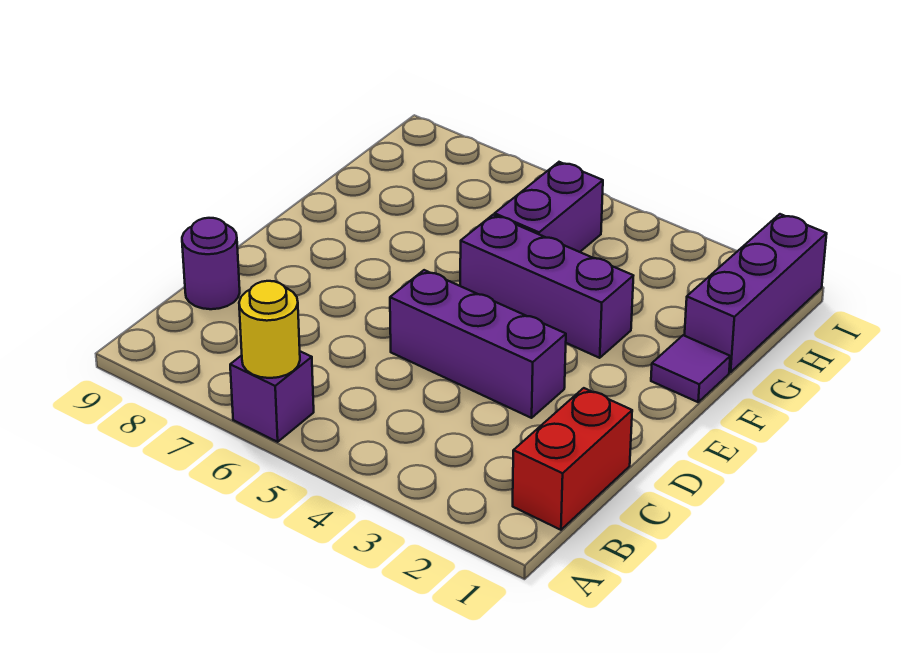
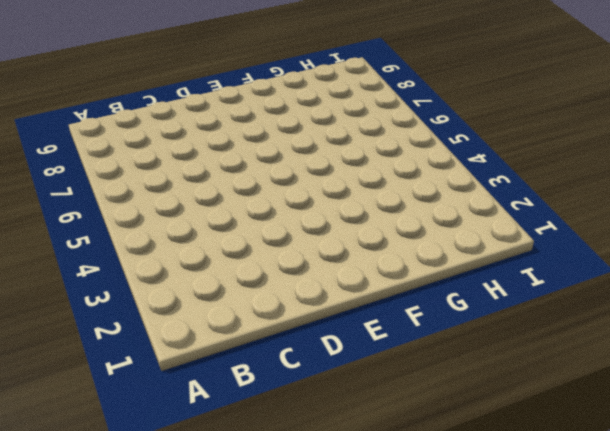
none -> purple 1x1 brick [230,351,314,442]
none -> red 1x2 brick [513,388,632,530]

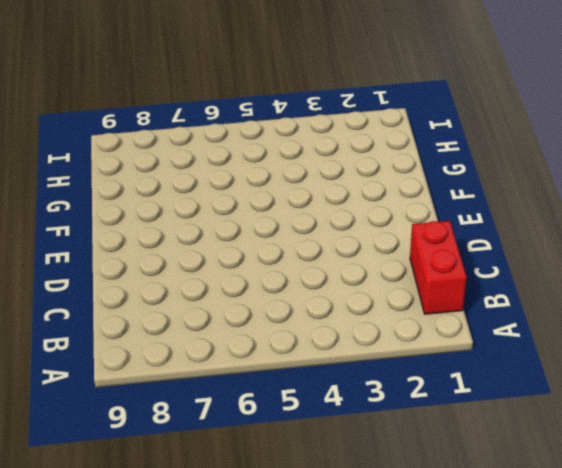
none -> purple 1x1 brick [230,351,314,442]
none -> purple 1x1 round brick [182,218,240,309]

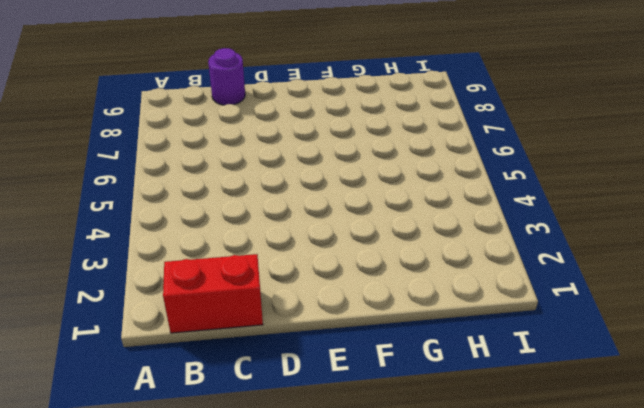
none -> purple 1x1 brick [230,351,314,442]
none -> purple 1x3 brick [390,270,566,418]

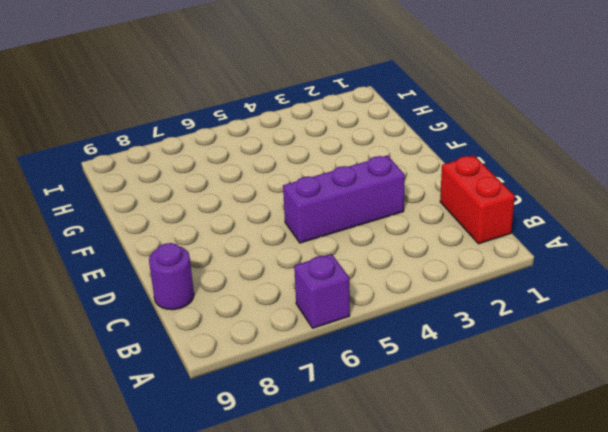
none -> purple 1x1 tile [651,335,730,402]
none -> purple 1x3 brick [460,215,633,358]

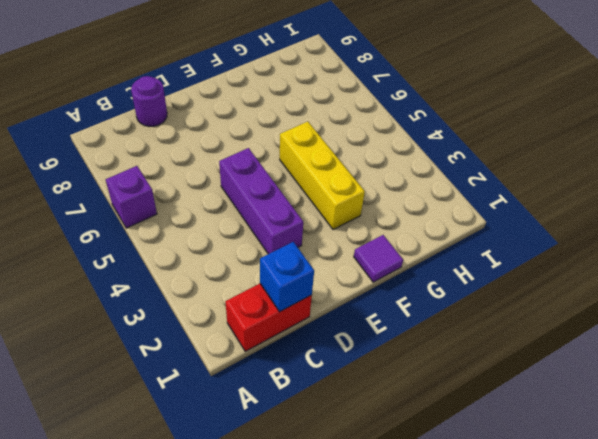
blue 1x1 brick [260,242,314,312] -> none
yellow 1x3 brick [280,122,365,230] -> purple 1x3 brick [460,215,633,358]
none -> purple 1x3 brick [684,214,827,372]
none -> purple 1x2 brick [495,162,603,252]

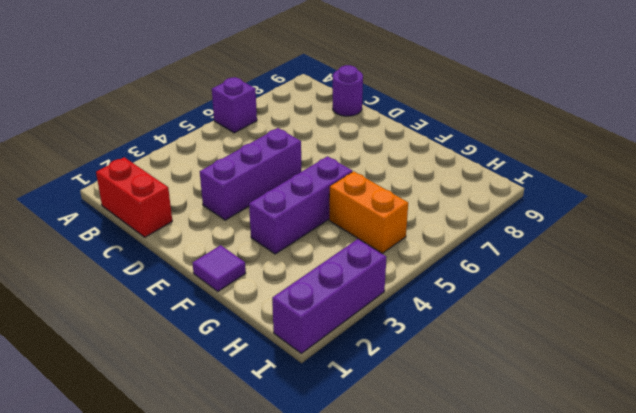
orange 1x2 brick [329,171,408,254] -> purple 1x2 brick [495,162,603,252]
purple 1x3 brick [272,239,386,353] -> purple 1x3 brick turned to [684,214,827,372]
none -> yellow 1x1 round brick [239,281,300,378]

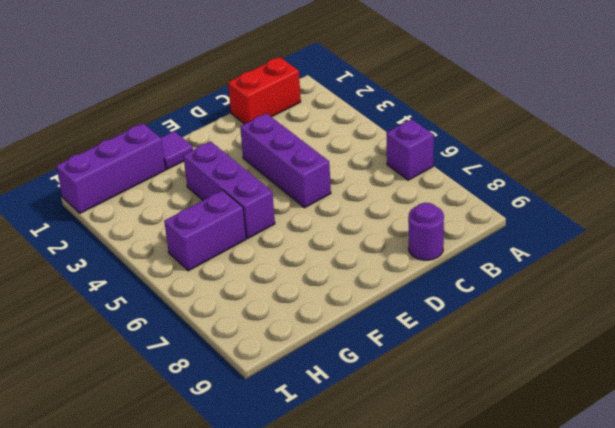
none -> yellow 1x1 round brick [239,281,300,378]

